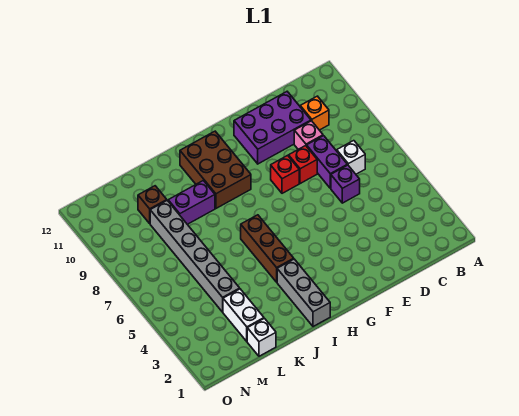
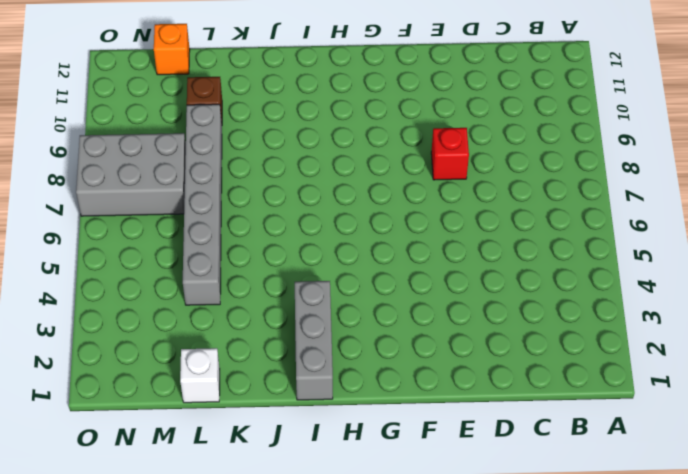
grey 2x3 brick [76,133,186,216] -> none
orange 1x1 brick [154,24,190,75] -> orange 1x1 brick moved to [300,96,329,130]
none -> white 1x1 brick [337,141,365,174]
none -> purple 1x1 brick [331,165,360,203]
none -> purple 1x2 brick [307,136,347,188]

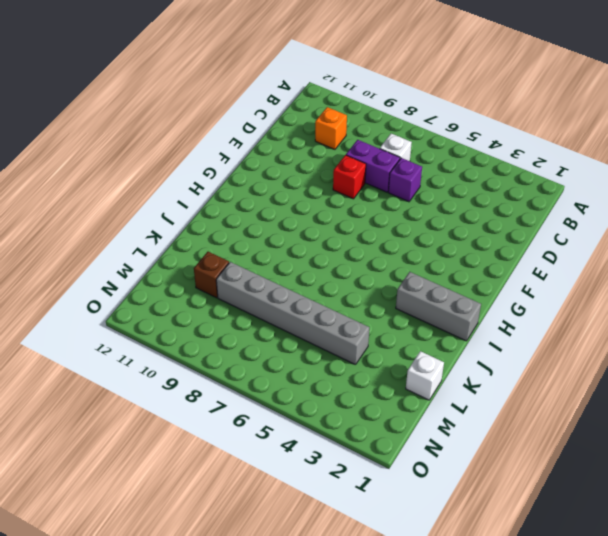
none -> pink 1x1 brick [294,121,323,149]
none -> purple 2x3 brick [234,92,311,164]
none -> red 1x1 brick [271,156,299,193]

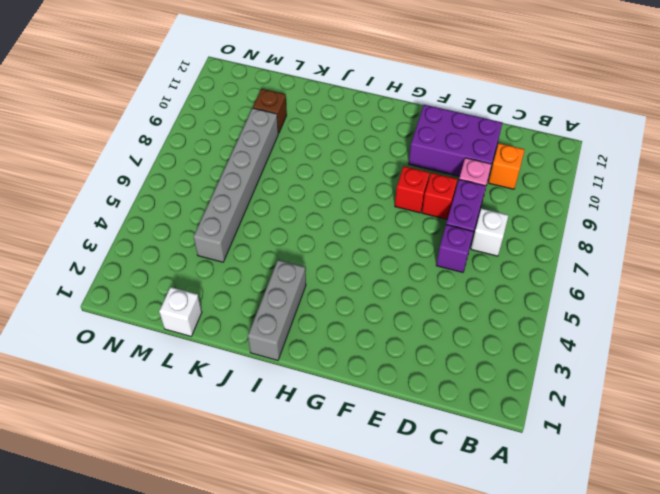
none -> brown 2x3 brick [180,131,251,208]
none -> brown 1x3 brick [241,215,294,282]
none -> purple 1x2 brick [168,181,215,224]

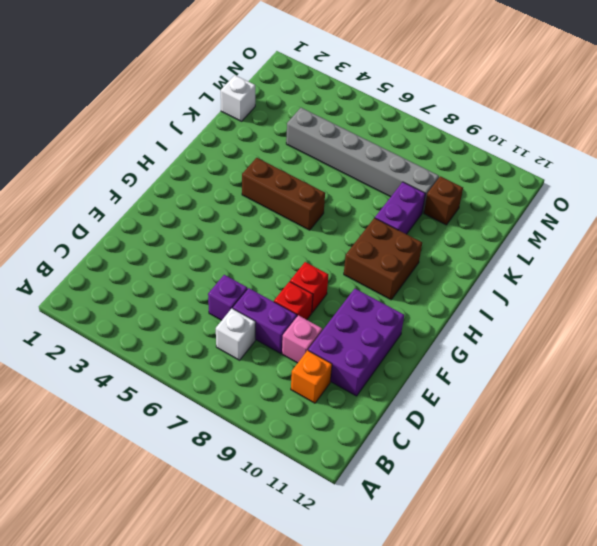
brown 2x2 brick [344,218,422,300] -> brown 2x3 brick [180,131,251,208]
none -> grey 1x3 brick [277,259,330,327]
none -> white 1x2 brick [223,289,264,341]

